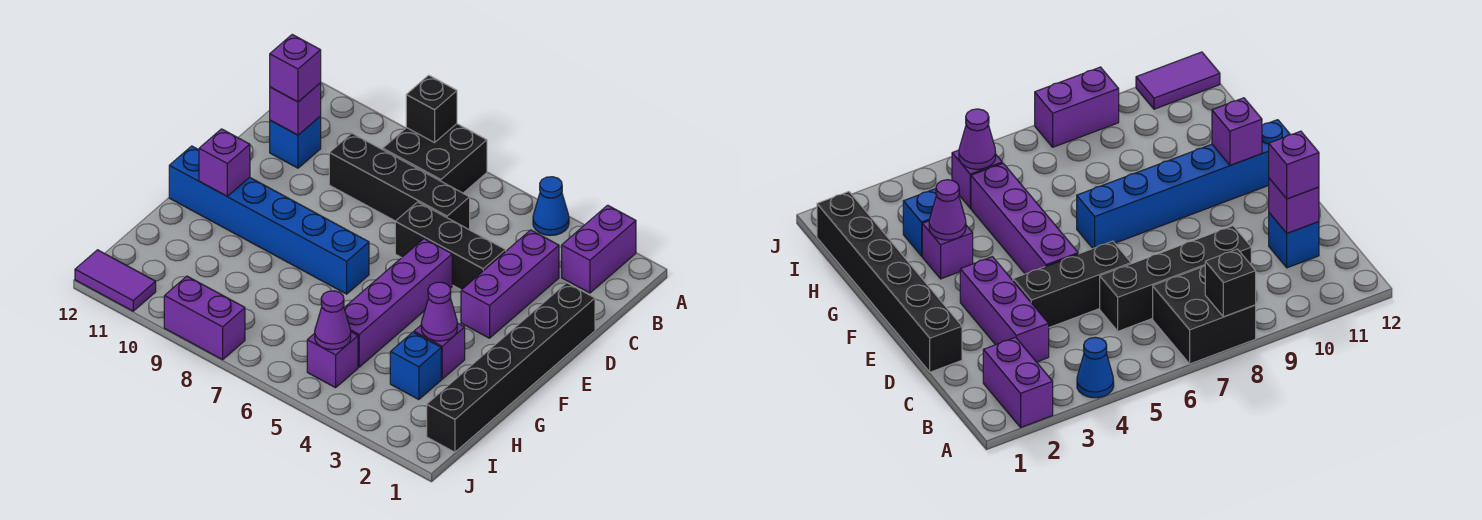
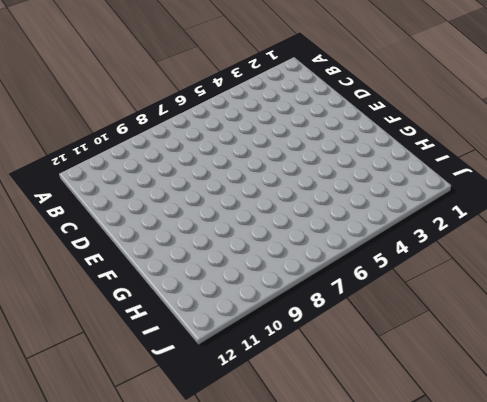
none -> purple 1x2 brick [562,205,636,293]
none -> blue 1x1 cone [533,177,569,235]
none -> black 2x2 brick [383,124,487,193]

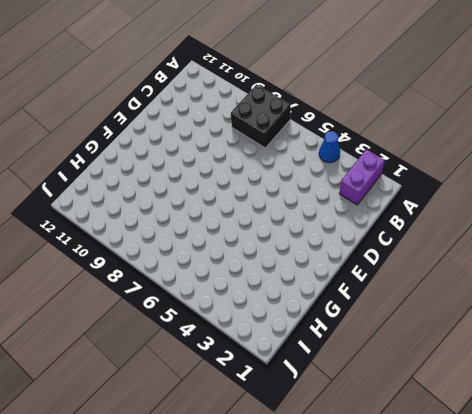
none -> purple 1x3 brick [461,230,559,338]
none -> black 1x4 brick [329,133,470,230]
none -> blue 1x1 brick [270,116,321,168]

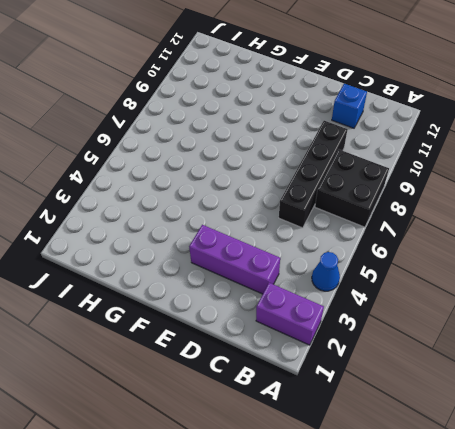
none -> black 1x6 brick [427,283,595,452]
none -> black 1x3 brick [395,202,506,290]
none -> purple 1x4 brick [344,239,452,367]

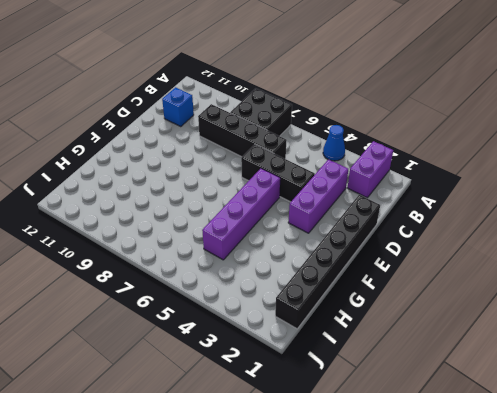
none -> blue 1x6 brick [169,146,369,294]
none -> purple 1x1 brick [414,323,465,379]
none -> blue 1x1 brick [390,332,441,400]

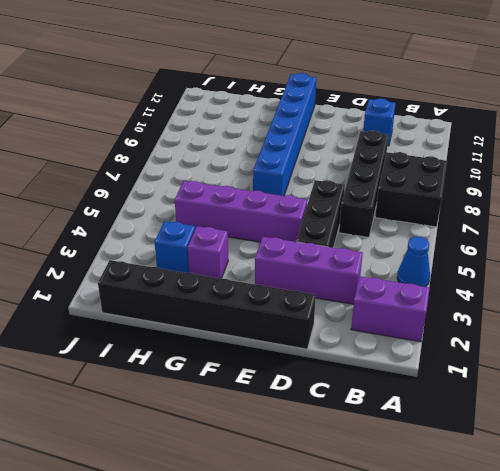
none -> purple 1x1 brick [307,332,358,388]
none -> purple 1x2 brick [164,276,245,360]
none -> purple 1x2 tile [75,250,156,311]

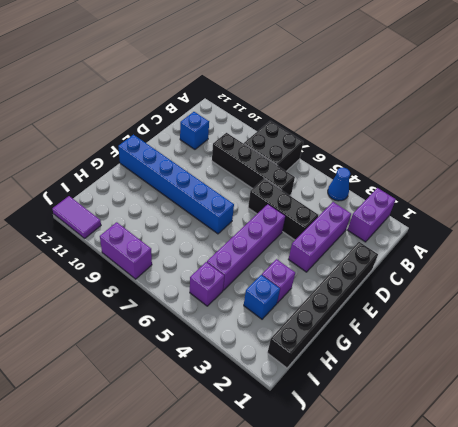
none -> black 1x1 brick [406,75,457,143]
none -> purple 1x1 brick [270,83,321,135]
none -> purple 1x1 brick [199,129,250,196]

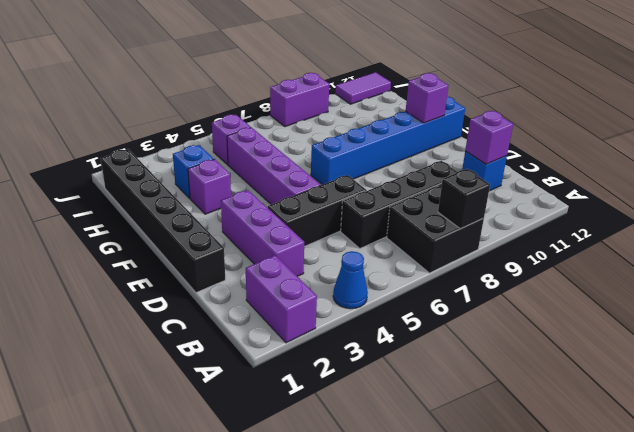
none -> purple 1x1 cone [421,282,457,341]
none -> purple 1x1 cone [315,291,351,350]
none -> purple 1x1 brick [270,35,321,102]

